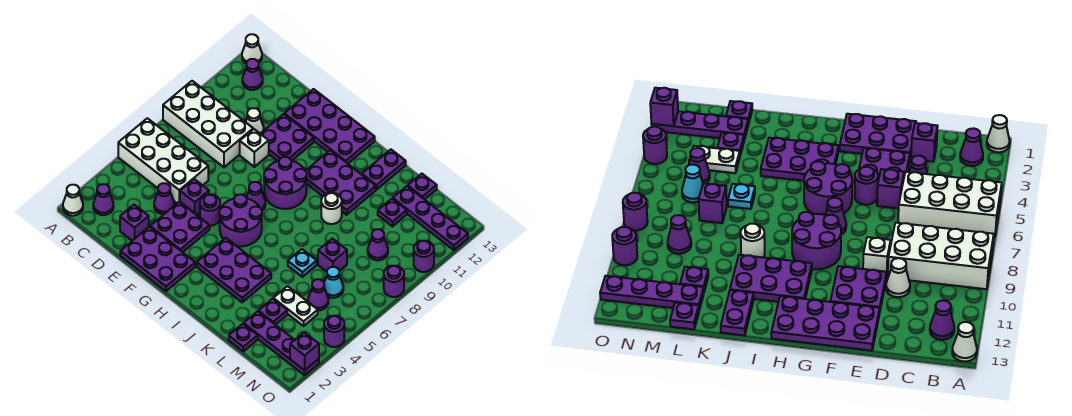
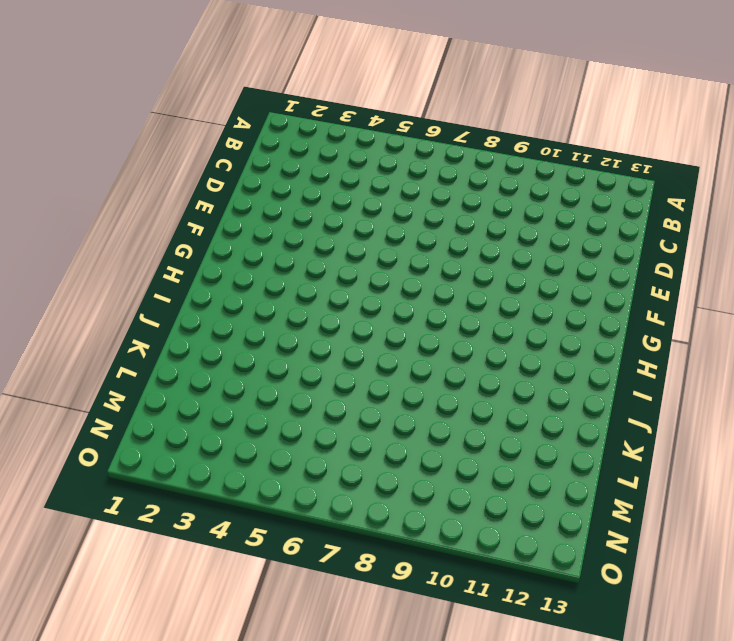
none -> white 1x1 cone [63,185,83,216]
none -> white 2x4 brick [118,118,208,203]
none -> white 2x4 brick [163,81,253,167]
none -> white 1x1 cone [242,34,262,63]

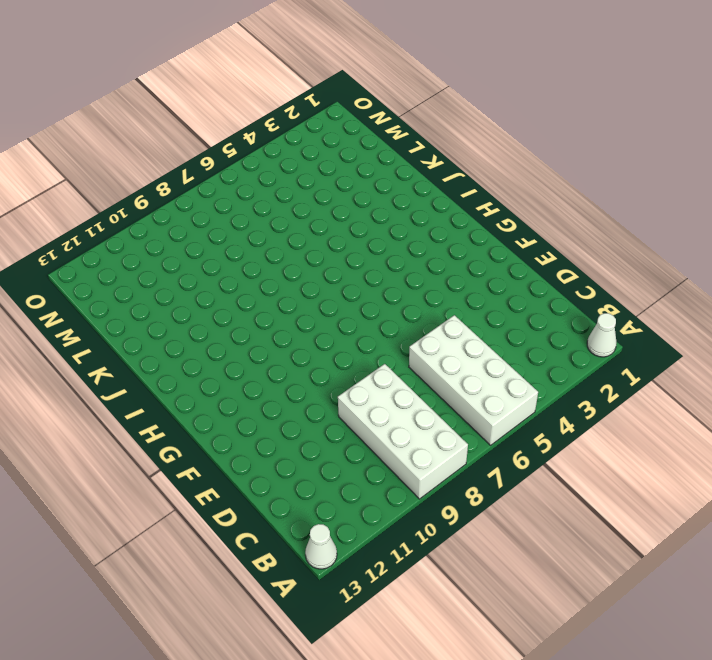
none -> purple 1x1 cone [93,184,114,215]
none -> purple 1x1 cone [242,59,263,90]
none -> purple 1x1 brick [120,205,149,241]
none -> purple 1x1 cone [154,183,174,214]

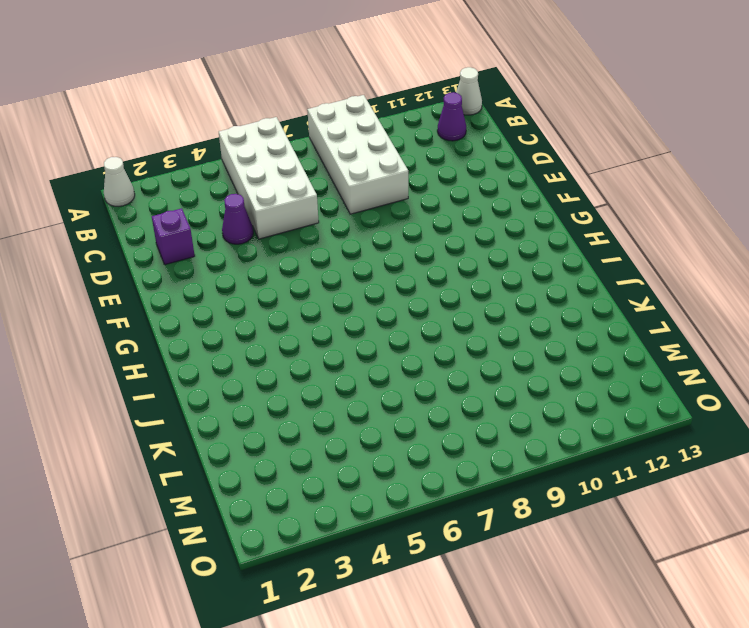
none -> purple 1x1 cone [93,184,114,215]
none -> white 1x1 cone [246,108,264,133]
none -> purple 2x3 plate [120,227,195,291]
none -> purple 2x2 plate [150,202,210,252]

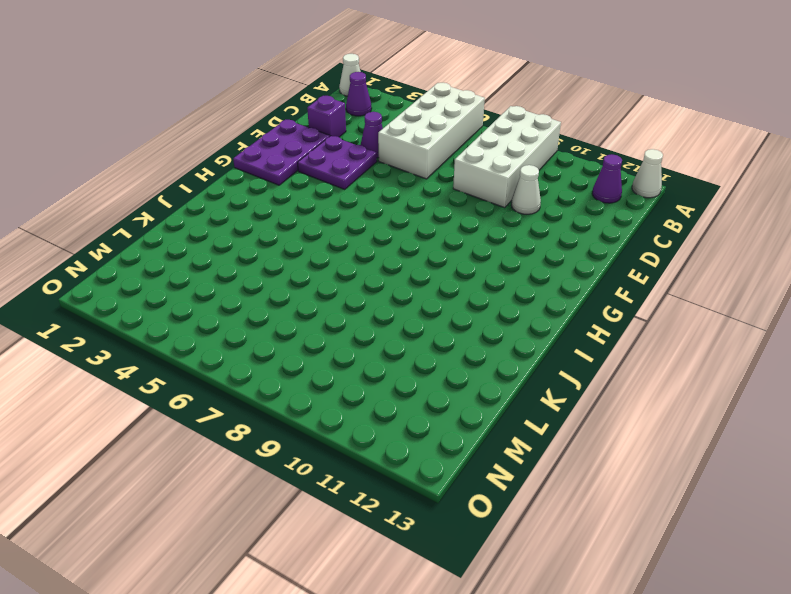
none -> purple 1x1 brick [180,179,209,215]
none -> white 1x1 brick [240,129,269,167]
none -> purple 2x2 plate [260,114,314,161]
none -> purple 2x4 plate [285,89,375,164]

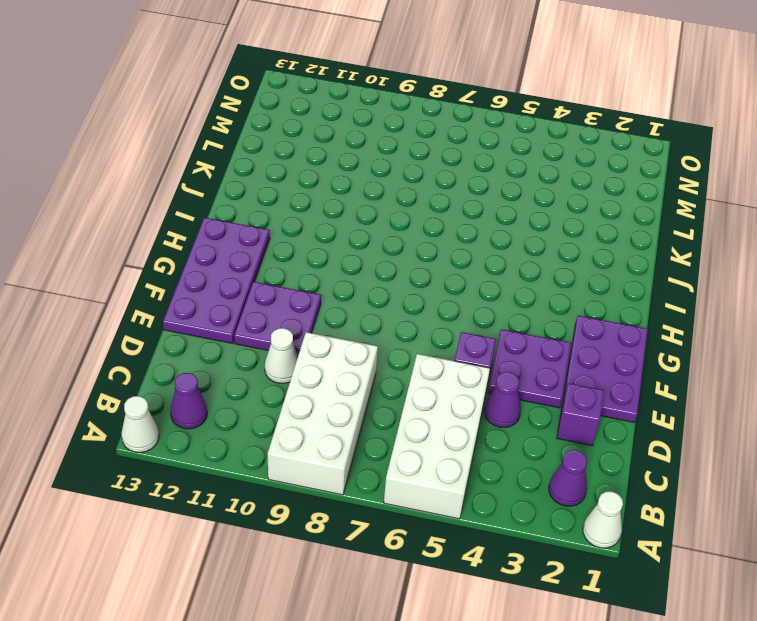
none -> white 1x1 brick [240,129,269,167]
none -> purple 1x1 round brick [200,194,220,226]
none -> purple 2x2 round brick [219,194,262,246]
none -> purple 1x1 cone [246,182,265,211]

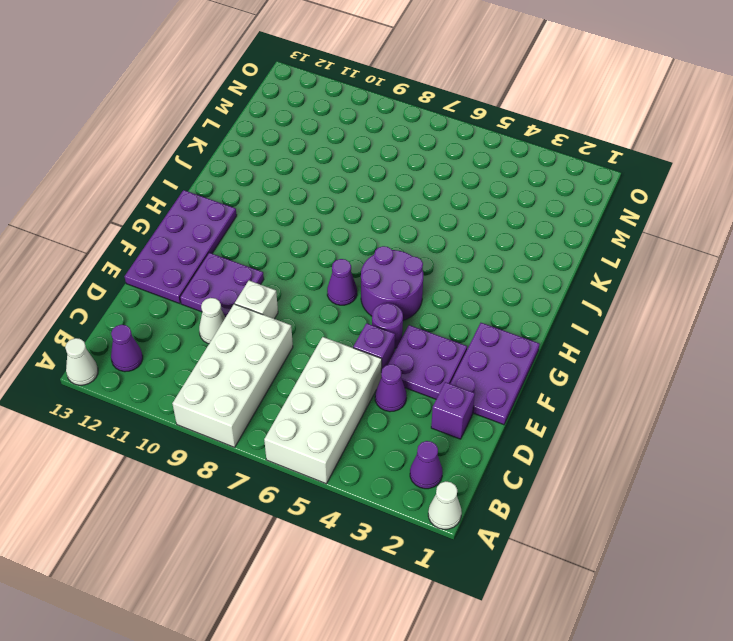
none -> purple 2x2 round brick [264,157,307,209]
none -> purple 2x3 plate [197,238,271,302]
none -> purple 2x3 plate [306,150,376,215]
none -> white 1x1 round brick [321,193,342,224]

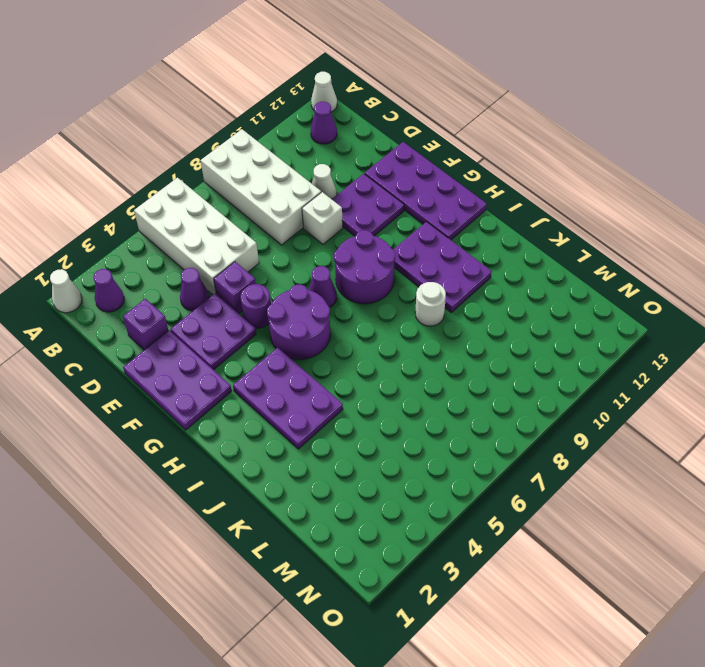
none -> purple 1x2 plate [362,150,406,190]
none -> cyan 1x1 plate [288,249,317,277]
none -> purple 1x1 plate [229,324,258,351]
none -> purple 1x4 plate [244,311,319,375]

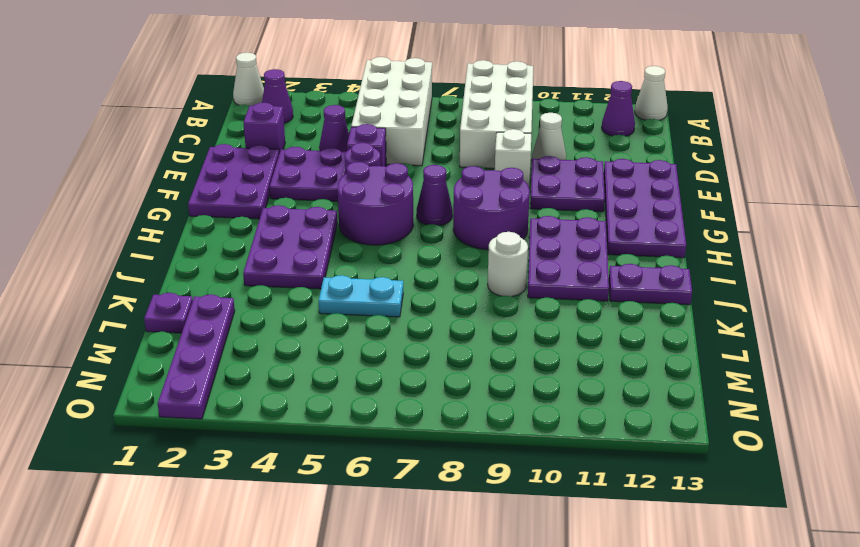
cyan 1x2 plate [319,275,403,317] -> cyan 1x1 plate [288,249,317,277]
none -> purple 1x1 plate [258,299,287,325]
none -> white 1x2 plate [273,286,318,326]
none -> purple 1x1 brick [318,238,347,272]
none -> purple 1x1 plate [378,199,407,226]

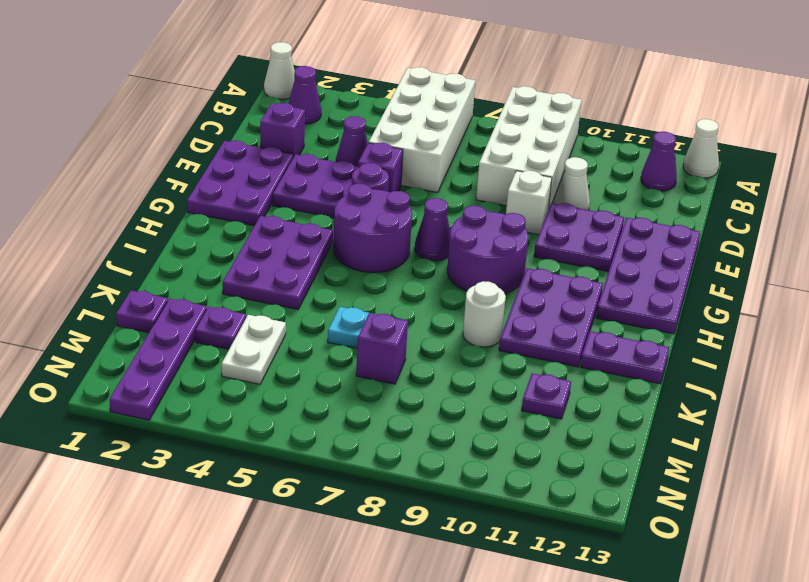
none -> purple 1x4 plate [393,186,468,250]
none -> purple 1x1 plate [408,174,437,200]
none -> purple 1x1 cone [308,279,328,310]
none -> cyan 1x1 cone [324,267,343,298]

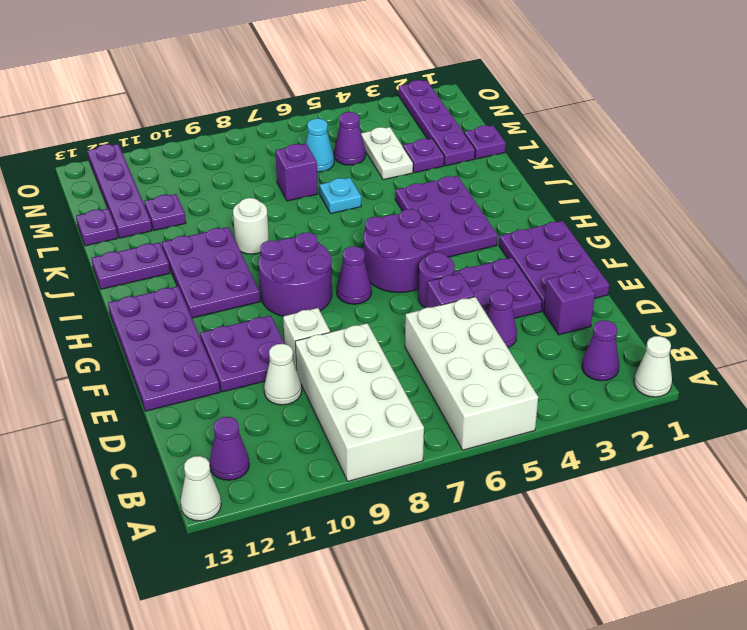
none -> purple 1x1 cone [368,229,388,260]
none -> purple 1x1 round brick [324,316,344,347]
none -> purple 1x1 round brick [384,266,404,297]
none -> purple 1x1 round brick [414,241,434,272]

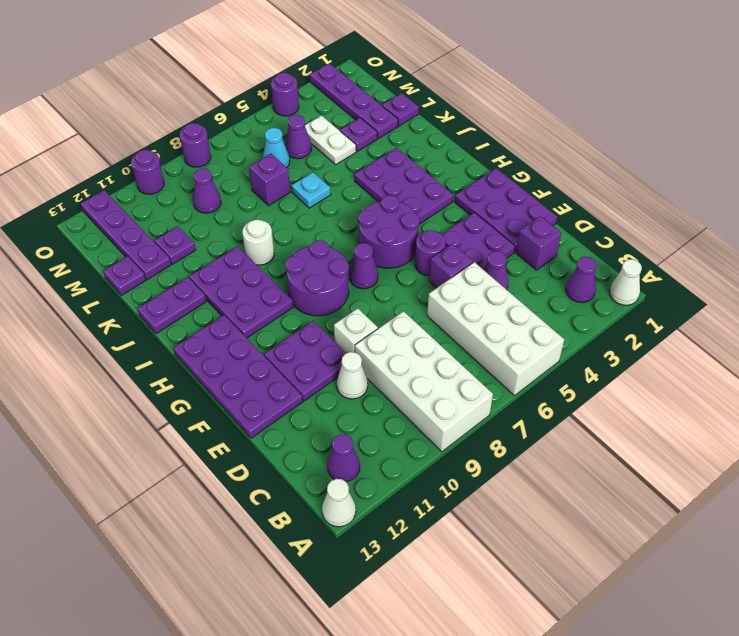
none -> purple 1x1 brick [290,332,319,370]

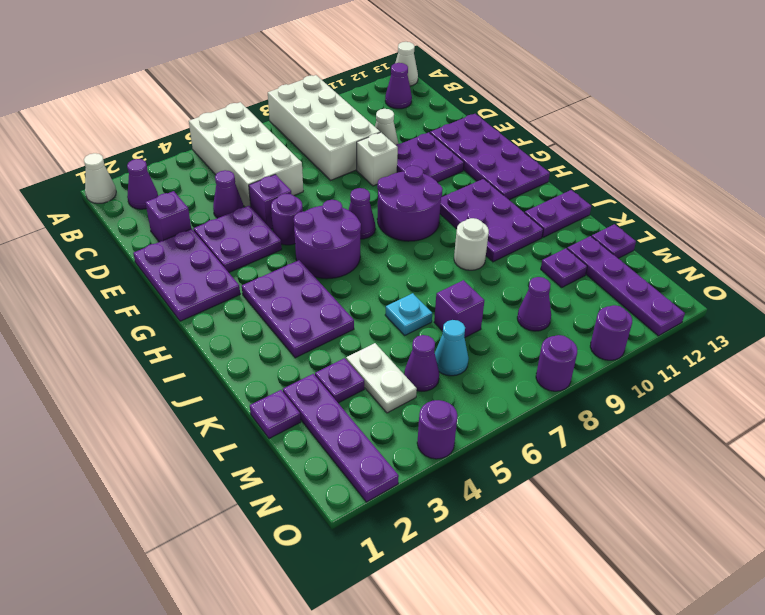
none -> purple 1x1 brick [290,332,319,370]

